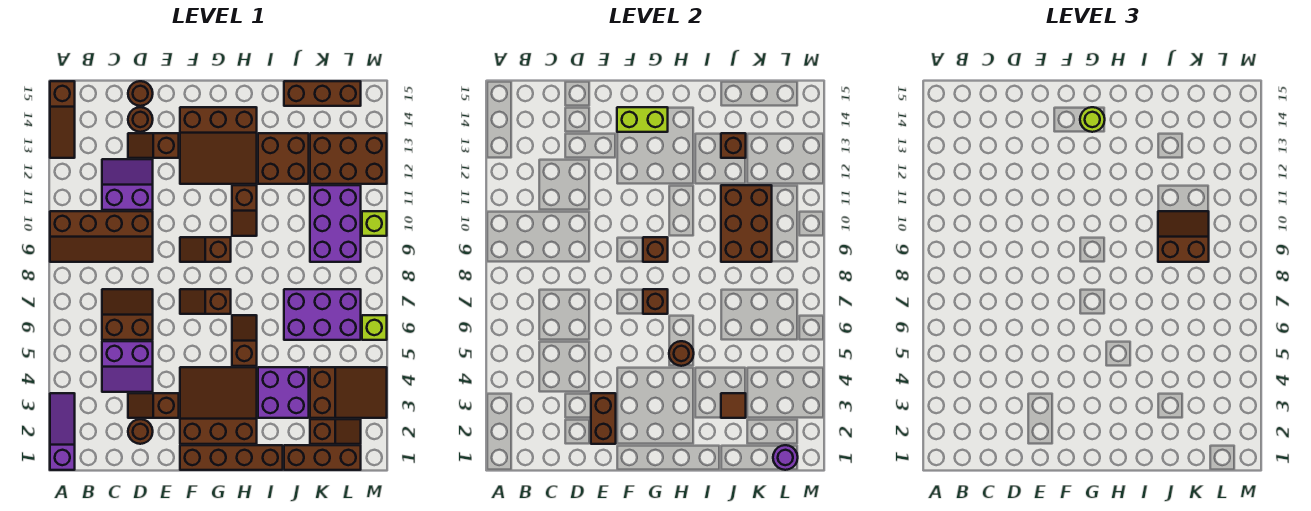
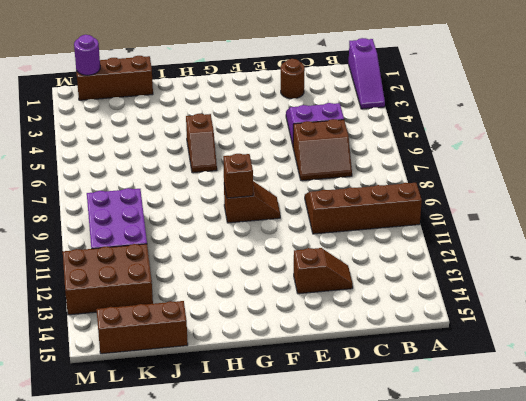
none -> brown 1x3 slope [50,81,75,158]
none -> purple 2x2 slope [102,159,153,210]
none -> brown 1x2 slope [128,393,179,418]
none -> brown 1x1 round brick [128,107,153,132]

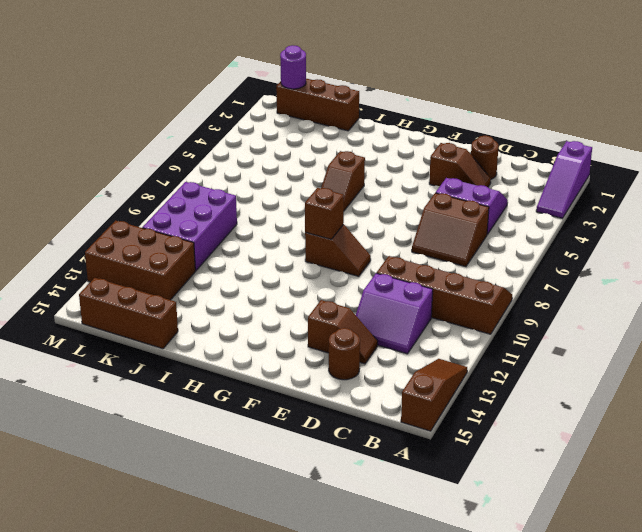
none -> brown 1x1 round brick [128,81,153,106]
none -> brown 1x4 brick [180,445,283,470]
none -> brown 3x3 slope [180,367,257,444]
none -> brown 1x2 slope [180,289,231,314]

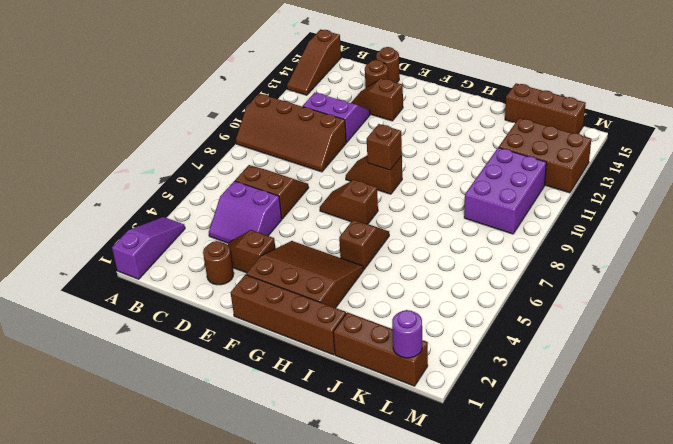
none -> brown 3x3 slope [180,107,257,184]
none -> brown 1x2 slope [232,185,257,236]
none -> purple 2x2 brick [258,367,309,418]
none -> brown 2x2 brick [258,133,309,184]

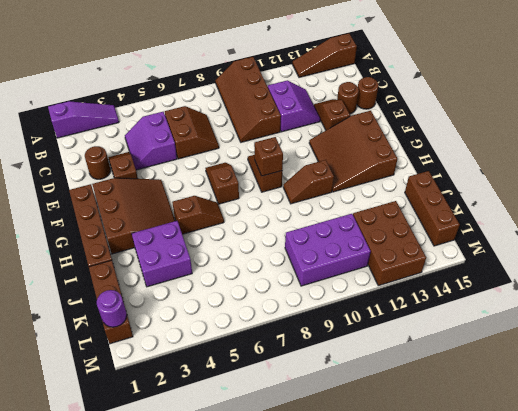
none -> brown 2x2 brick [258,133,309,184]
none -> purple 2x3 brick [284,289,361,340]
none -> brown 1x2 slope [310,419,361,444]
none -> brown 2x3 slope [310,367,387,418]

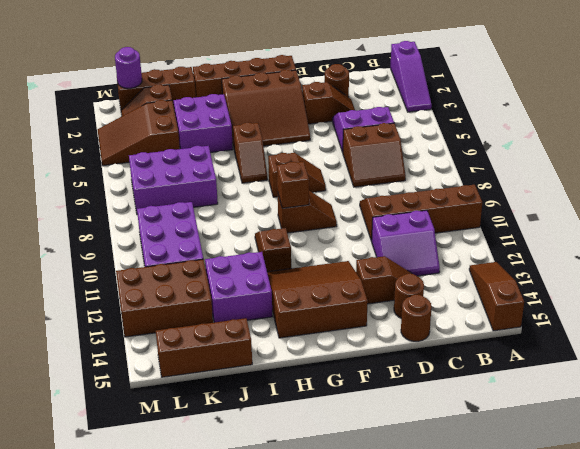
purple 2x2 brick [205,252,272,322] -> brown 2x2 brick [258,133,309,184]
none -> lime 1x1 brick [362,315,387,340]
none -> lime 1x1 brick [362,211,387,236]
none -> brown 1x2 brick [591,393,616,444]
none -> lime 1x2 brick [617,107,668,132]

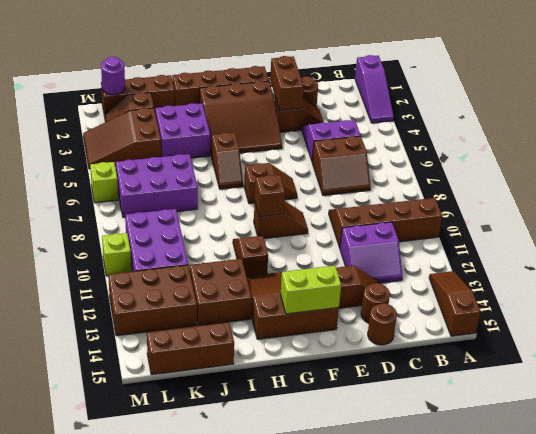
none -> brown 1x1 brick [643,289,668,314]
none -> brown 1x1 round brick [669,341,694,366]
none -> brown 1x1 tile [721,393,746,418]
none -> brown 2x3 brick [721,185,772,262]

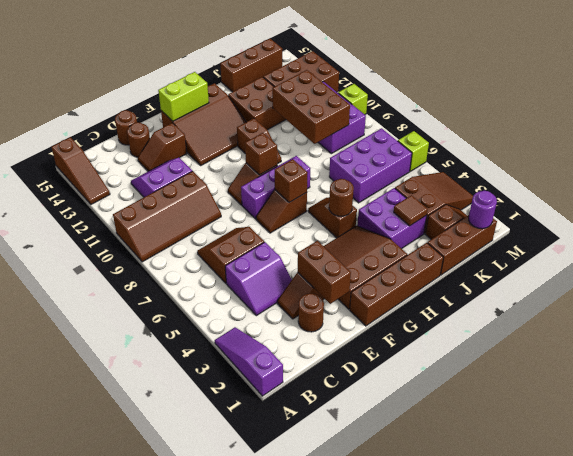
purple 1x3 brick [241,156,310,219] -> none
none -> brown 1x1 brick [721,133,746,158]
none -> lime 1x1 round brick [1080,107,1105,132]
none -> brown 2x2 slope [1158,211,1209,262]

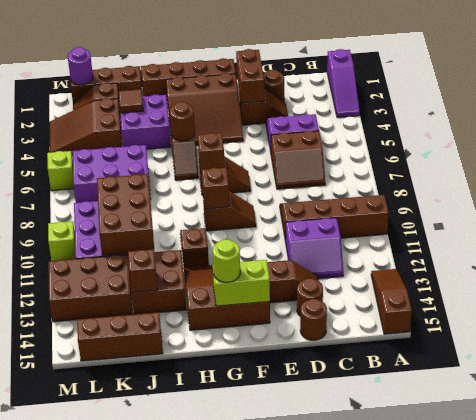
none -> brown 2x2 slope [1158,211,1209,262]

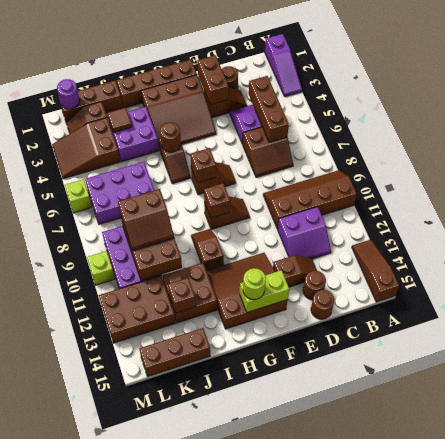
brown 1x3 brick [249,76,289,142] -> none

